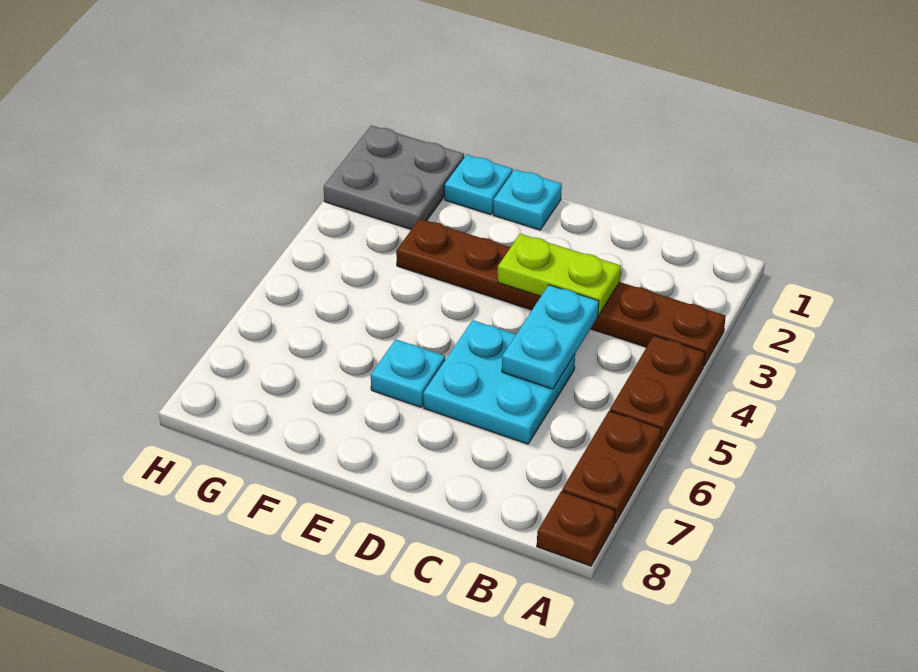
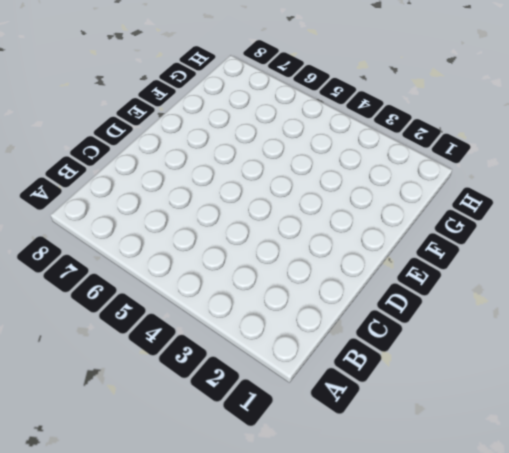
none -> brown 1x6 plate [396,219,726,366]
none -> brown 1x2 plate [610,336,705,442]

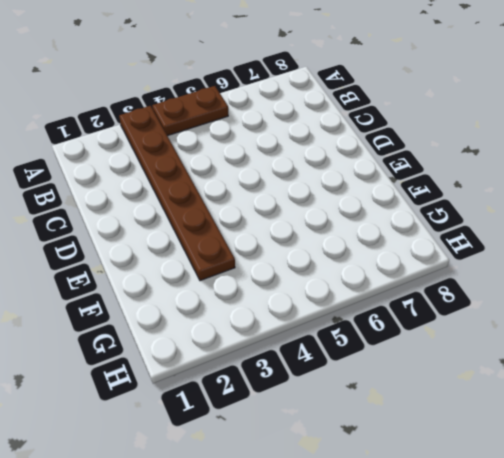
none -> brown 1x2 plate [562,411,661,523]
none -> brown 1x1 plate [537,491,615,566]

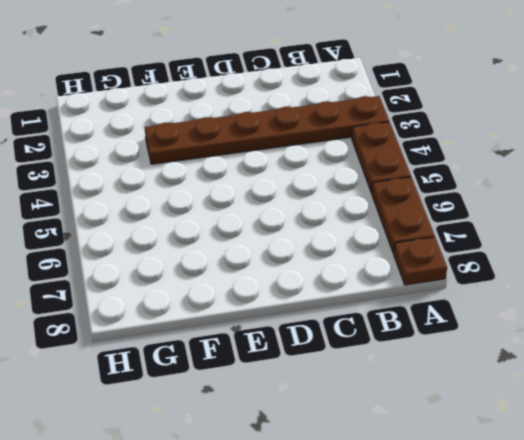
none -> cyan 2x2 plate [423,320,575,444]
none -> cyan 1x1 plate [493,169,562,230]

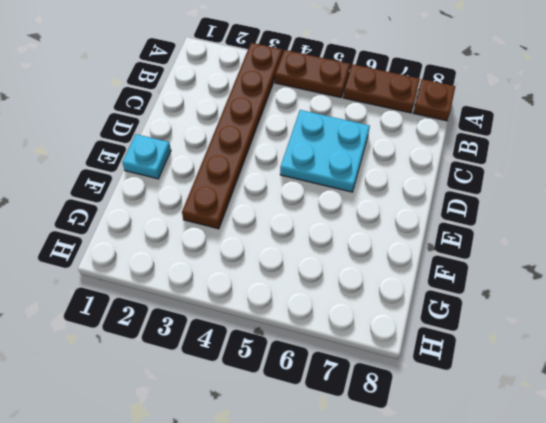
none -> cyan 1x1 plate [371,339,445,407]
none -> cyan 1x1 plate [444,154,513,215]

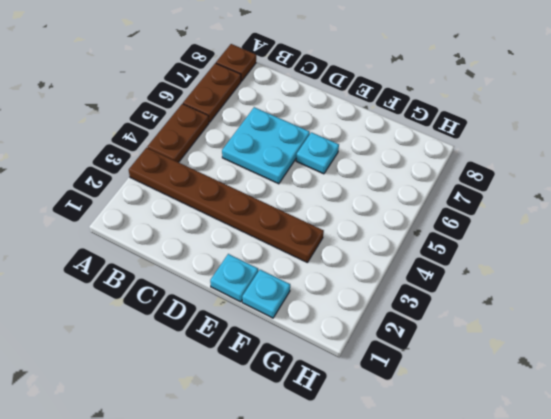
none -> grey 2x2 plate [324,125,464,230]
none -> lime 1x2 plate [498,234,621,315]

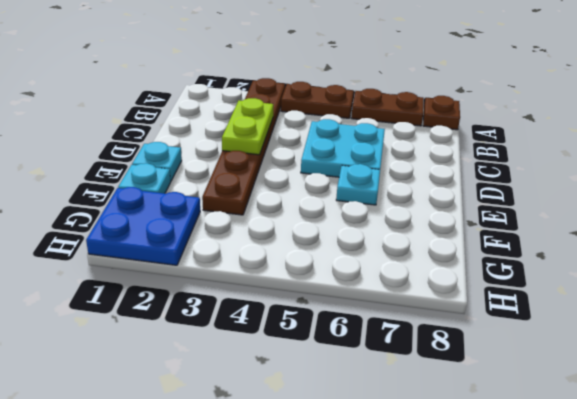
blue 2x2 plate [86,187,200,265] -> grey 2x2 plate [324,125,464,230]
none -> cyan 1x2 plate [502,285,599,389]

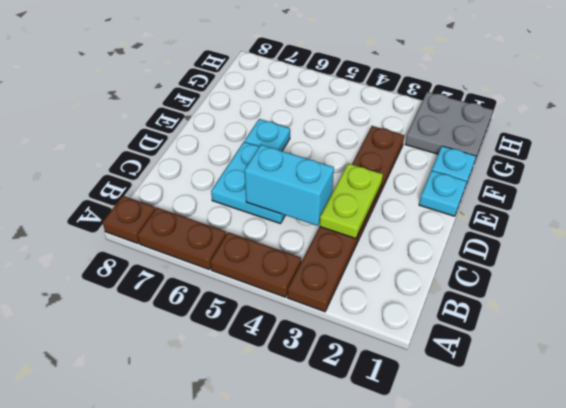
cyan 1x2 brick [244,145,334,226] -> cyan 1x2 plate [502,285,599,389]

